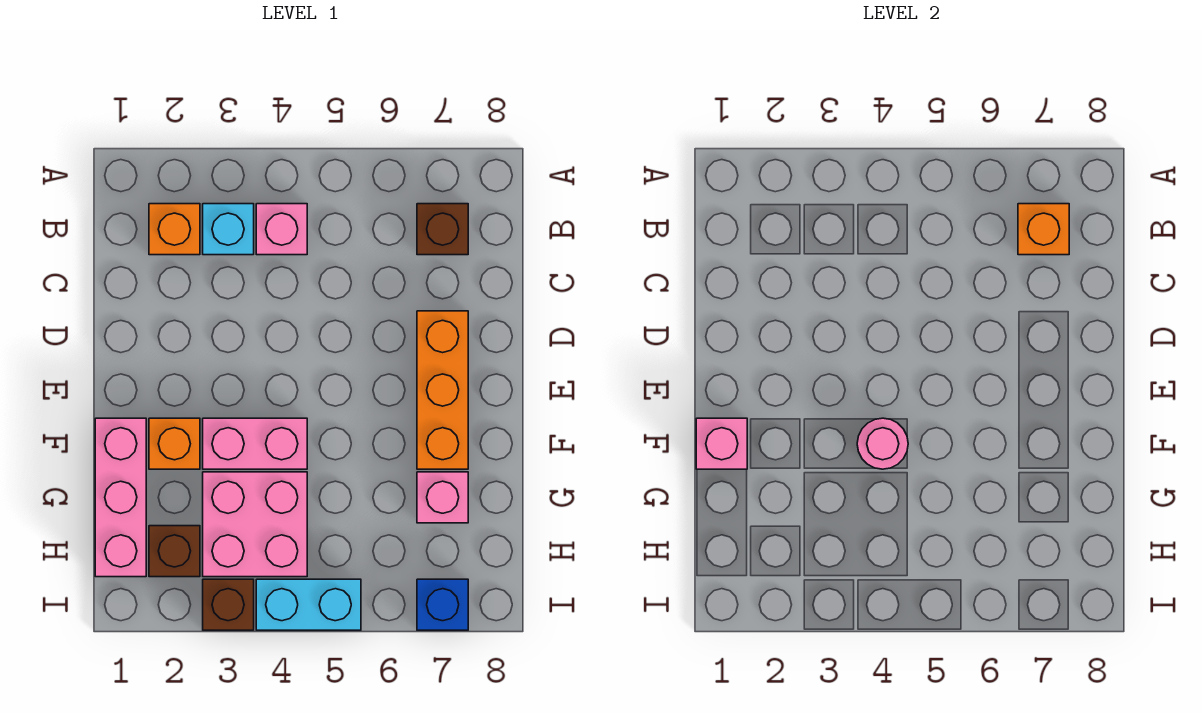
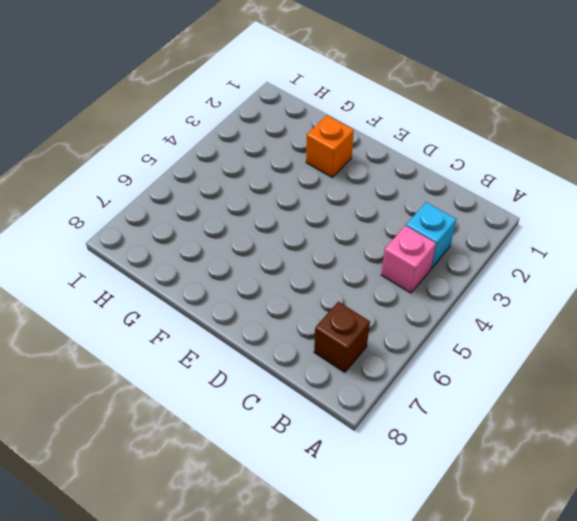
none -> orange 1x1 brick [149,204,200,255]
none -> orange 1x3 brick [417,311,468,469]
none -> pink 1x3 brick [95,418,146,577]

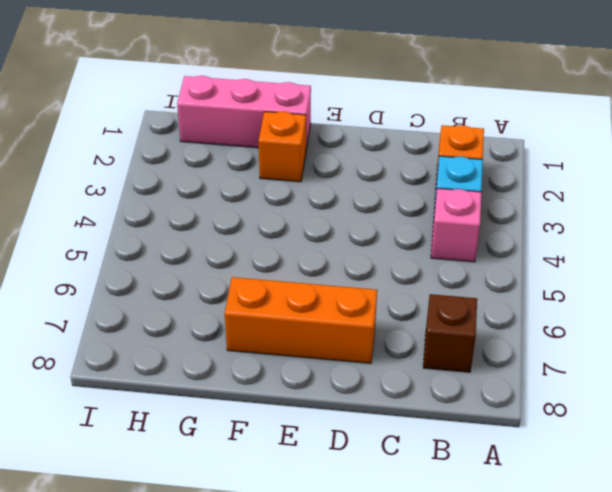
none -> pink 1x2 brick [203,418,307,469]
none -> pink 2x2 brick [203,472,307,577]
none -> pink 1x1 brick [417,472,468,523]

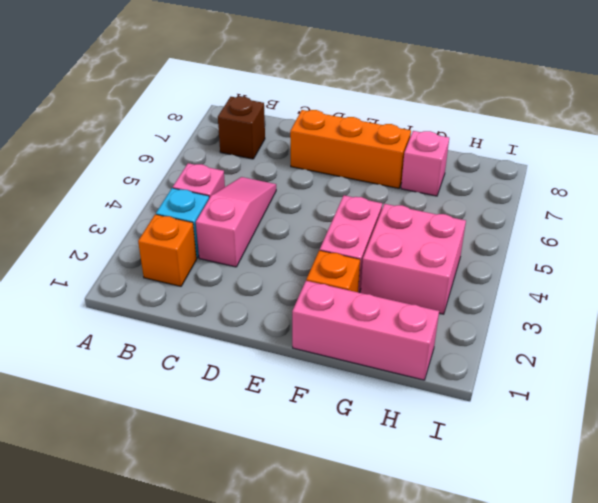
pink 1x3 slope [196,177,276,267] -> none
none -> brown 1x1 brick [149,526,200,577]
none -> brown 1x1 brick [203,579,254,630]
none -> cyan 1x2 brick [256,579,361,630]

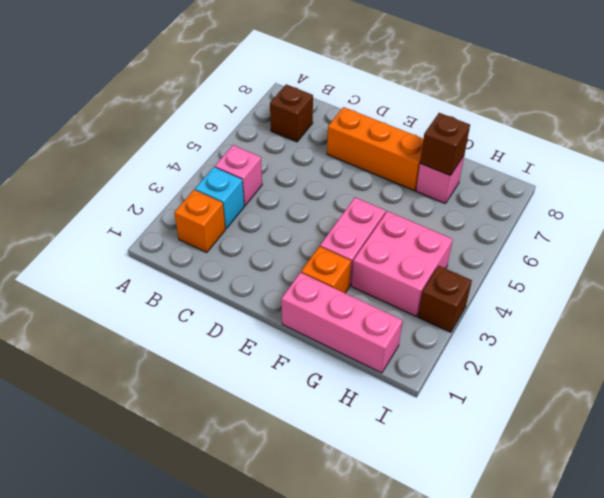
brown 1x1 brick [420,113,470,176] -> brown 1x1 brick moved to [149,526,200,577]
none -> cyan 1x2 brick [256,579,361,630]
none -> blue 1x1 brick [417,579,468,630]
none -> orange 1x1 brick [1018,204,1069,255]

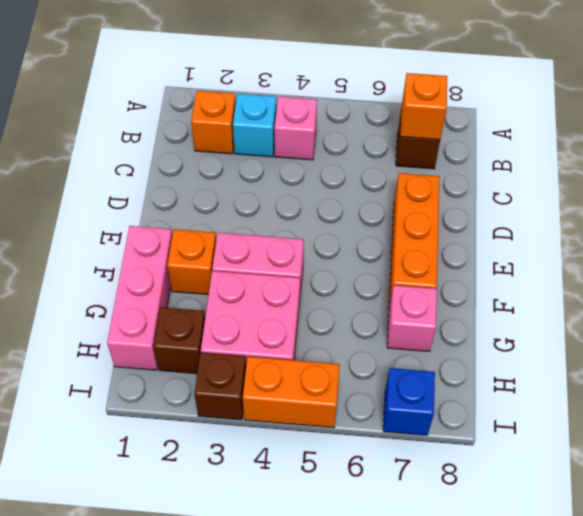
orange 1x2 brick [243,357,340,428] -> cyan 1x2 brick [256,579,361,630]
none -> pink 1x1 brick [696,418,747,469]
none -> pink 1x1 round brick [857,418,908,469]

